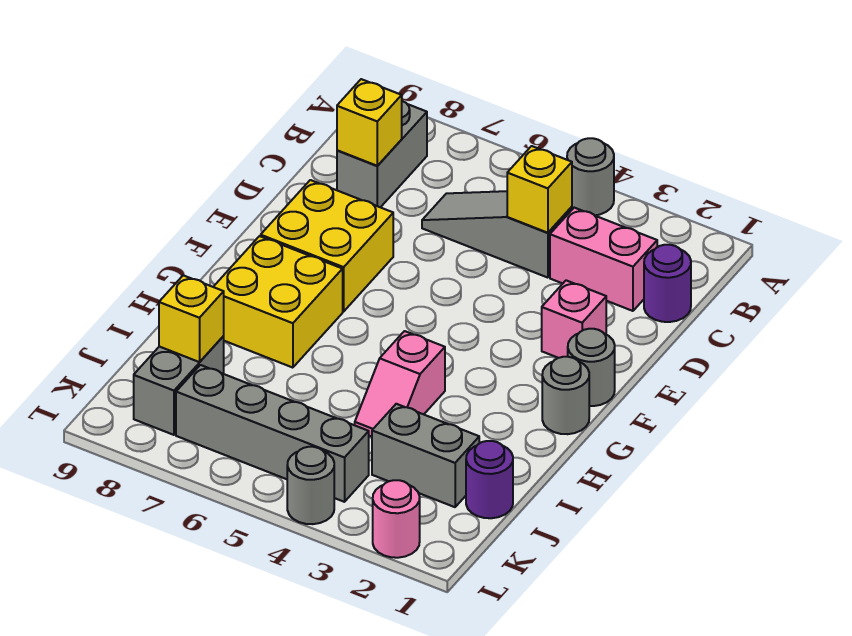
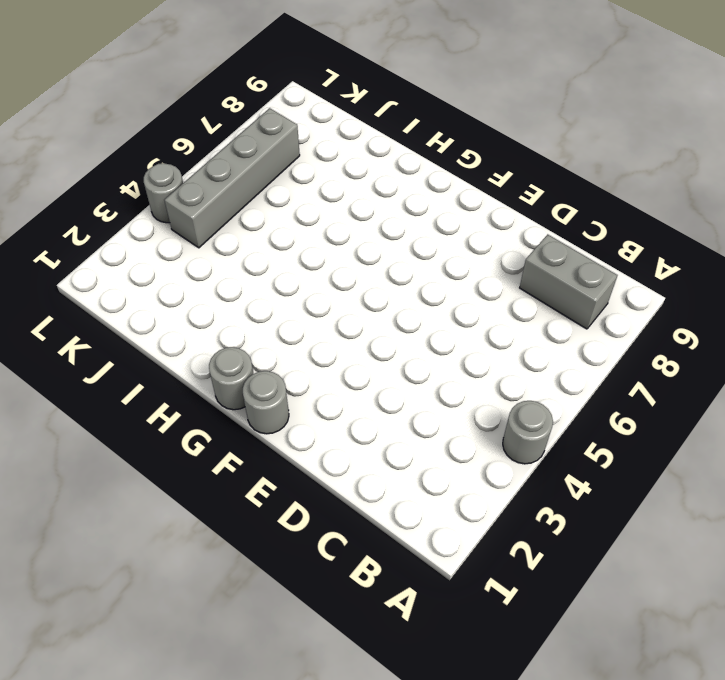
none -> purple 1x1 round brick [644,245,691,322]
none -> pink 1x2 brick [550,208,657,311]
none -> grey 1x3 slope [422,191,572,278]

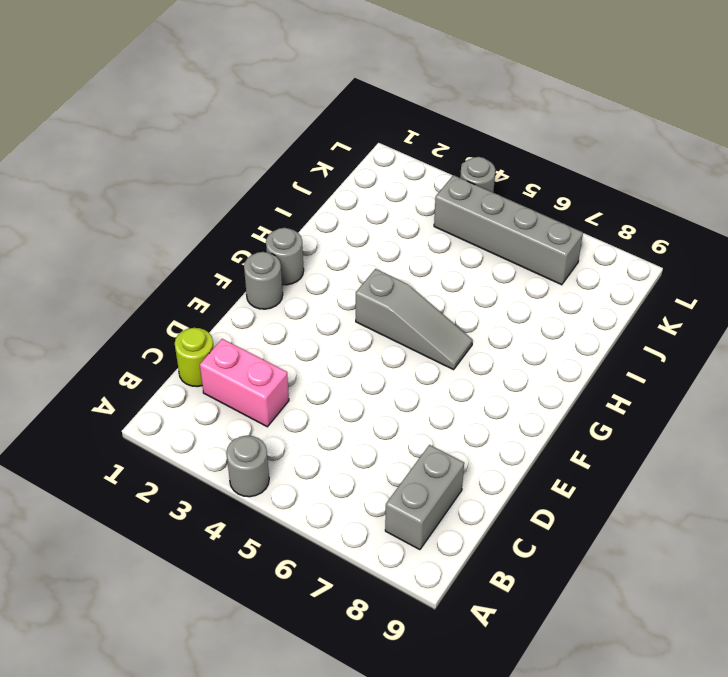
lime 1x1 round brick [175,328,214,387] -> purple 1x1 round brick [644,245,691,322]
grey 1x3 slope [356,269,473,370] -> grey 1x3 slope moved to [422,191,572,278]
none -> pink 1x1 brick [542,280,606,358]
none -> yellow 2x2 brick [261,180,393,311]
none -> yellow 2x2 brick [214,236,343,368]

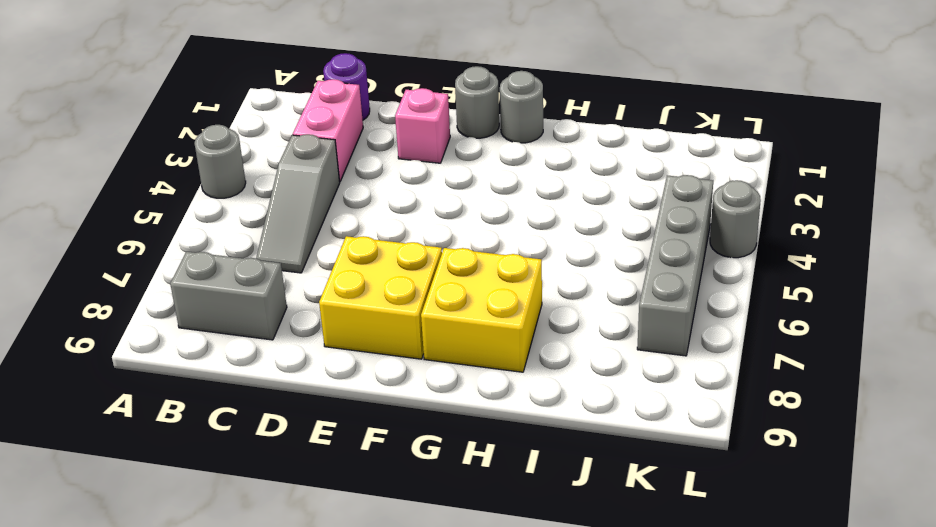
none -> pink 1x2 slope [355,331,445,437]
none -> purple 1x1 round brick [466,441,513,518]
none -> grey 1x2 brick [372,404,479,507]

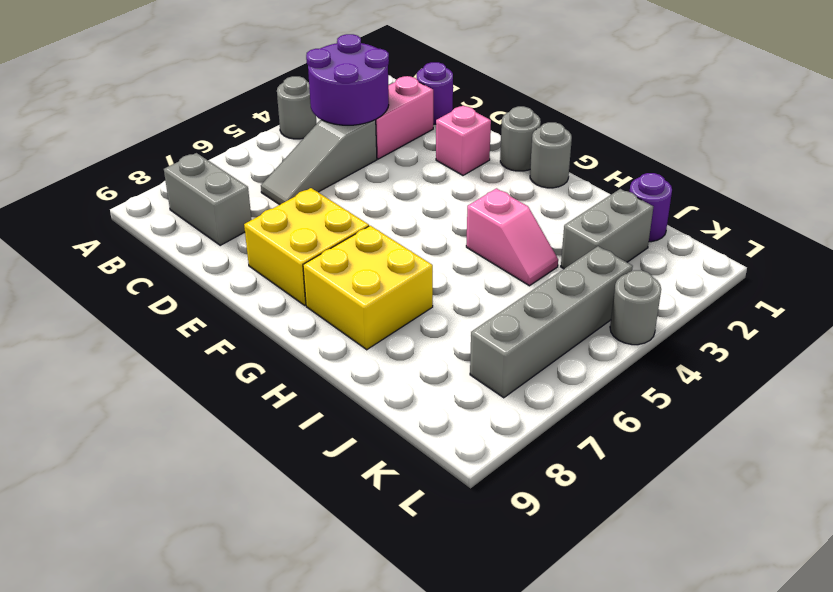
purple 2x2 round brick [306,34,389,125] -> yellow 1x1 brick [507,146,572,233]
none -> grey 1x2 brick [134,336,224,435]
none -> pink 1x1 round brick [373,480,420,558]
none -> yellow 1x1 brick [337,79,402,166]

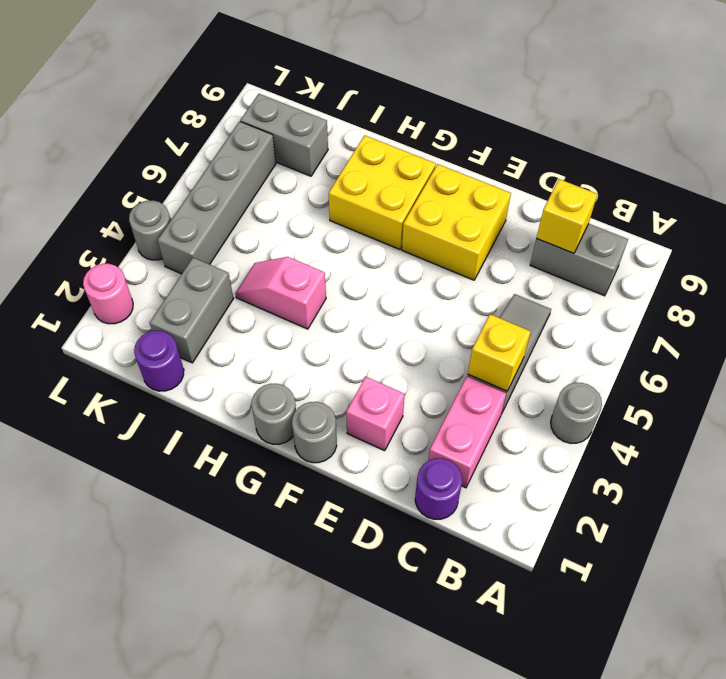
none -> yellow 1x1 brick [159,275,224,362]

